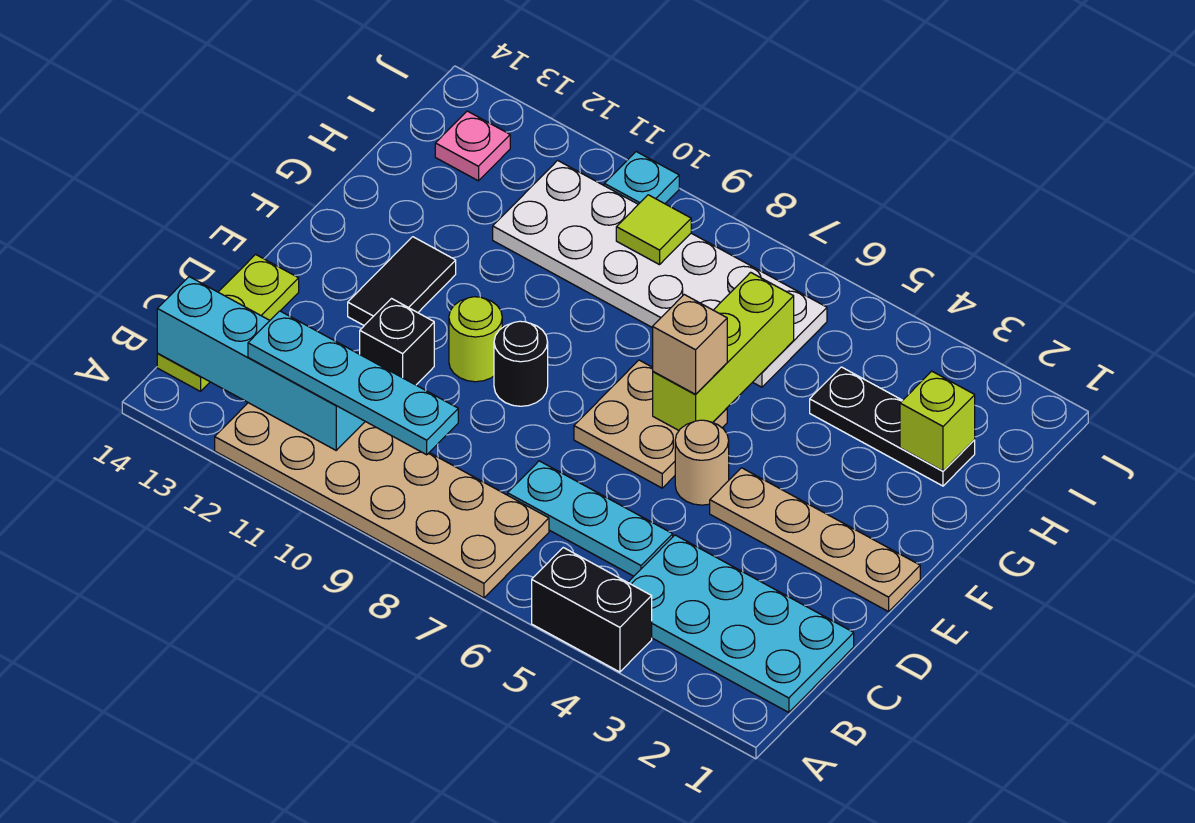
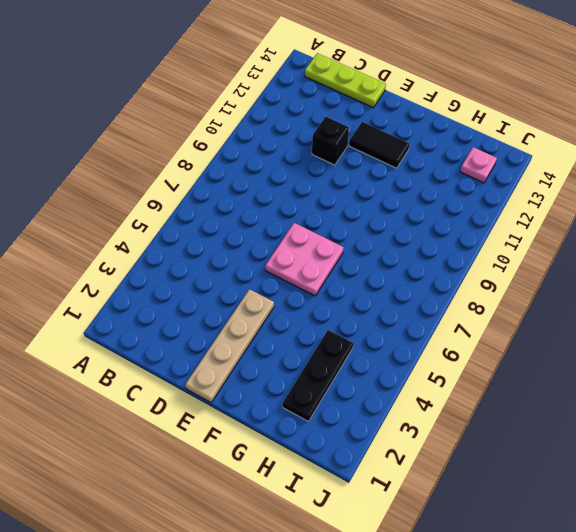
pink 2x2 plate [265,223,344,296] -> tan 2x2 plate [574,360,727,488]
none -> black 1x2 brick [532,548,652,672]
none -> tan 2x6 plate [215,403,549,598]
none -> cyan 2x4 plate [628,535,854,712]

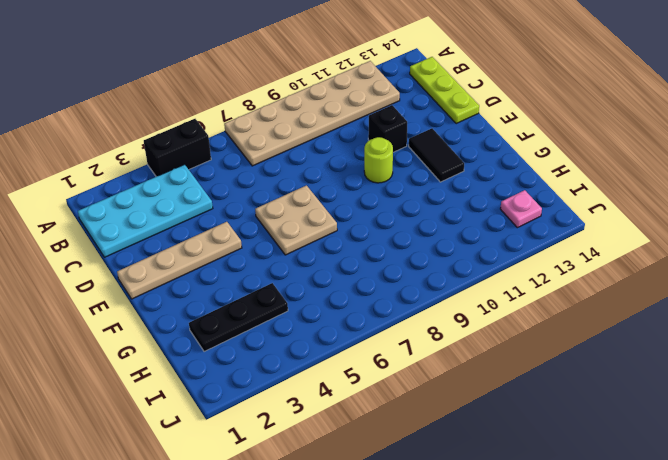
none -> cyan 1x3 plate [508,461,673,576]
none -> tan 1x1 round brick [675,420,729,505]
none -> black 1x1 round brick [494,321,548,406]

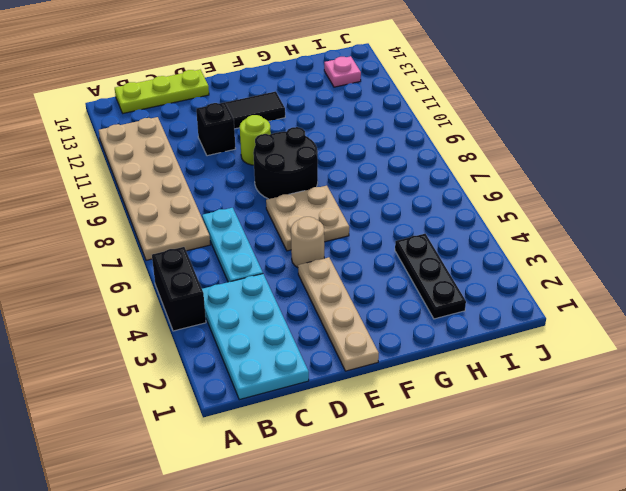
black 2x2 round brick [253,127,318,199] -> black 1x1 round brick [494,321,548,406]
none -> white 2x6 plate [493,160,827,387]
none -> cyan 1x1 plate [604,152,679,204]
none -> cyan 1x4 brick [157,277,365,450]

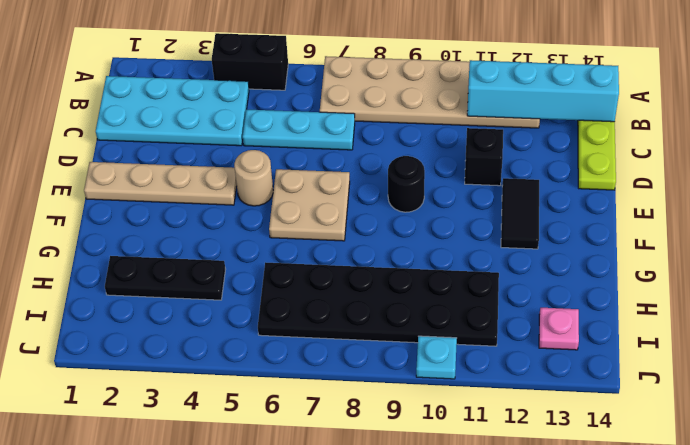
black 2x6 plate [258,262,499,346] -> white 2x6 plate [493,160,827,387]
none -> lime 1x1 round brick [449,297,502,382]
none -> lime 1x3 brick [653,272,794,430]
none -> lime 1x1 brick [900,371,975,471]

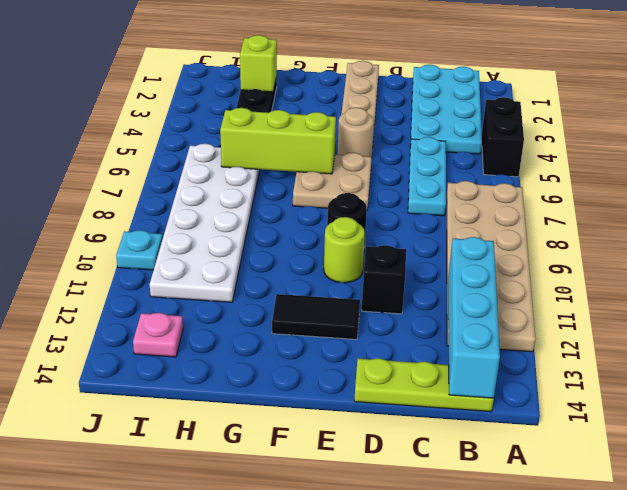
none -> lime 1x1 tile [616,195,691,265]
none -> cyan 1x4 plate [248,311,458,455]
none -> tan 1x1 brick [653,295,727,395]

